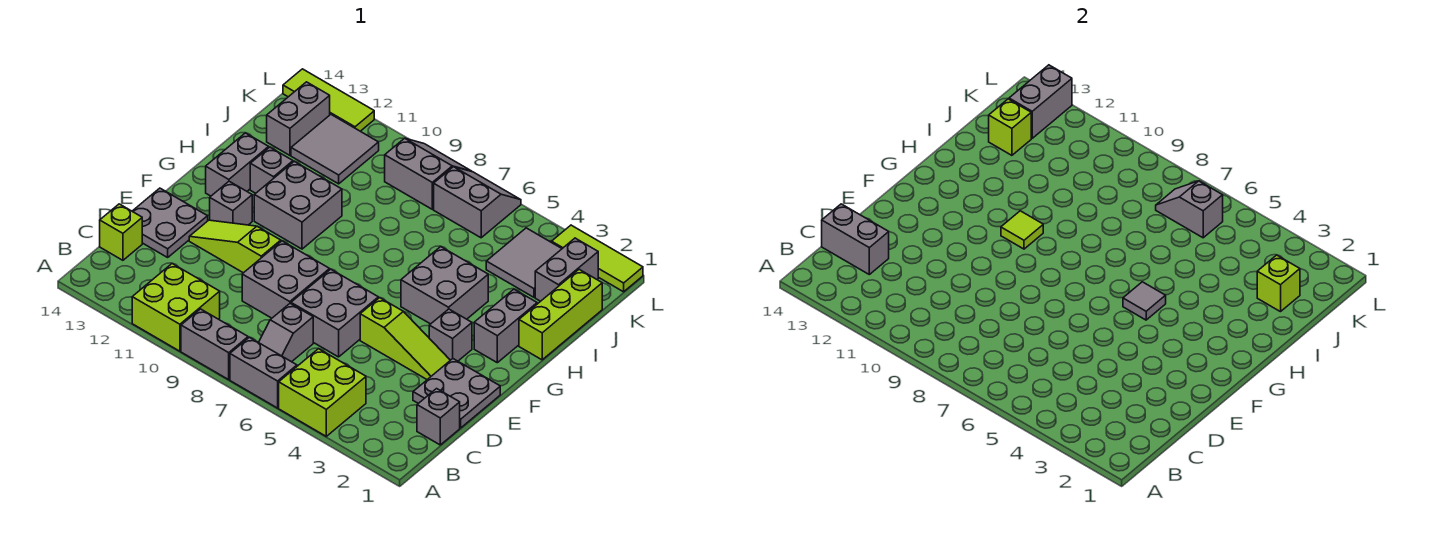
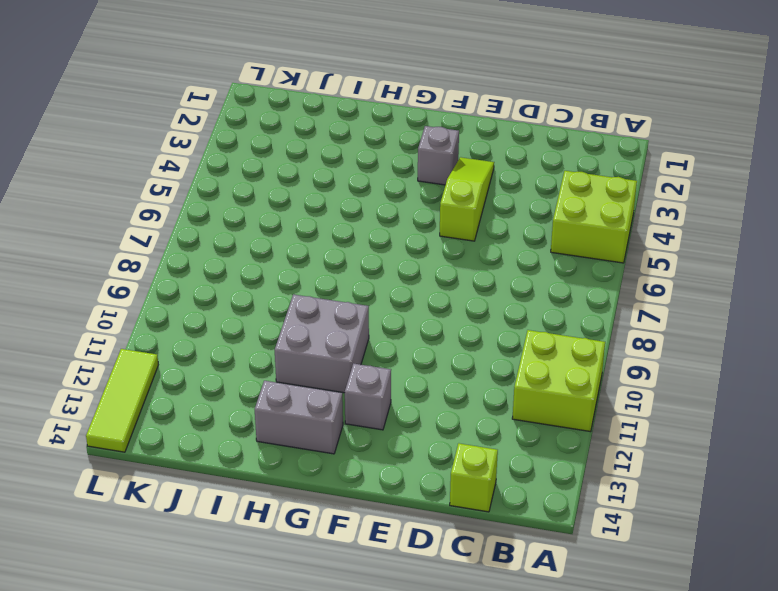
none -> grey 1x2 brick [230,337,297,408]
none -> grey 1x2 brick [181,309,248,380]
none -> grey 1x2 slope [259,303,313,362]
none -> grey 1x1 brick [417,389,460,445]

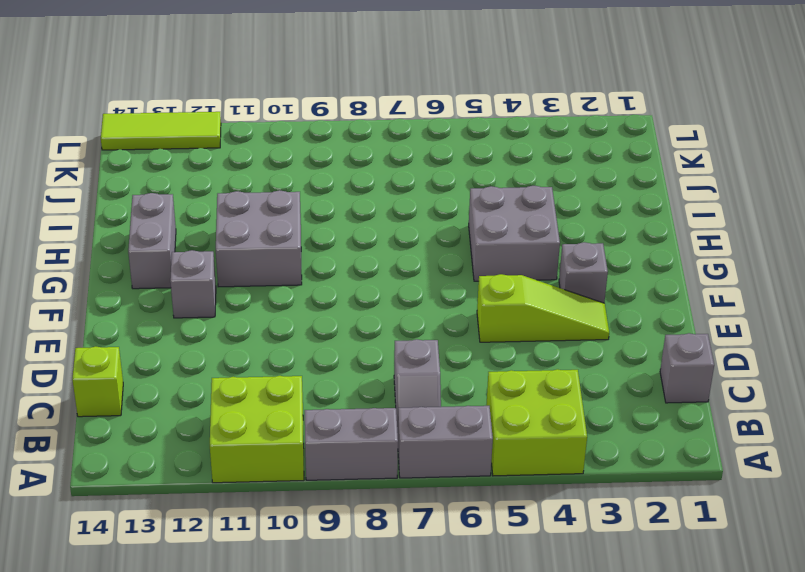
none -> grey 2x2 plate [413,359,500,428]
none -> grey 2x2 brick [291,269,378,357]
none -> grey 2x2 brick [242,241,330,318]
none -> grey 2x2 plate [132,188,208,257]

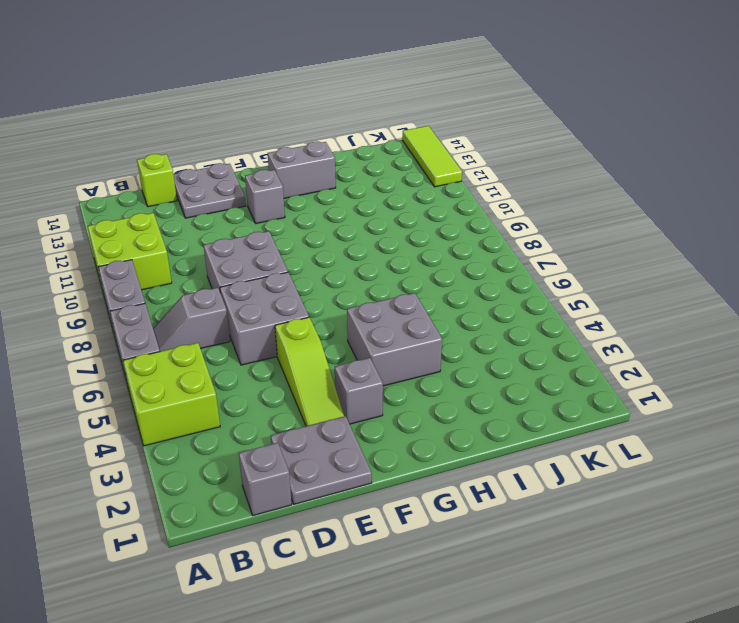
none -> lime 1x3 slope [189,220,281,273]
none -> grey 1x2 brick [474,289,537,363]
none -> grey 2x2 brick [254,161,342,249]
none -> lime 1x3 brick [519,269,602,360]

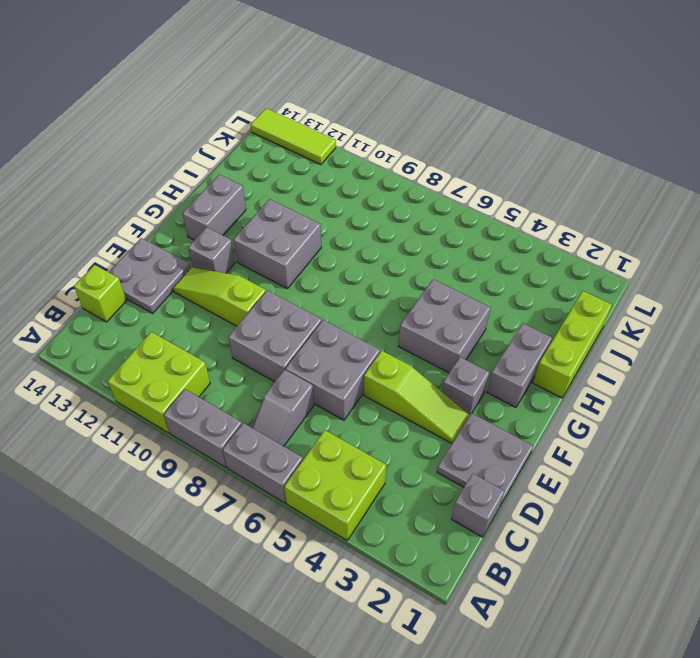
none -> grey 1x1 brick [250,147,293,193]
none -> grey 1x2 brick [535,238,598,301]
none -> grey 2x2 tile [486,228,562,297]
none -> grey 2x2 tile [291,115,379,184]

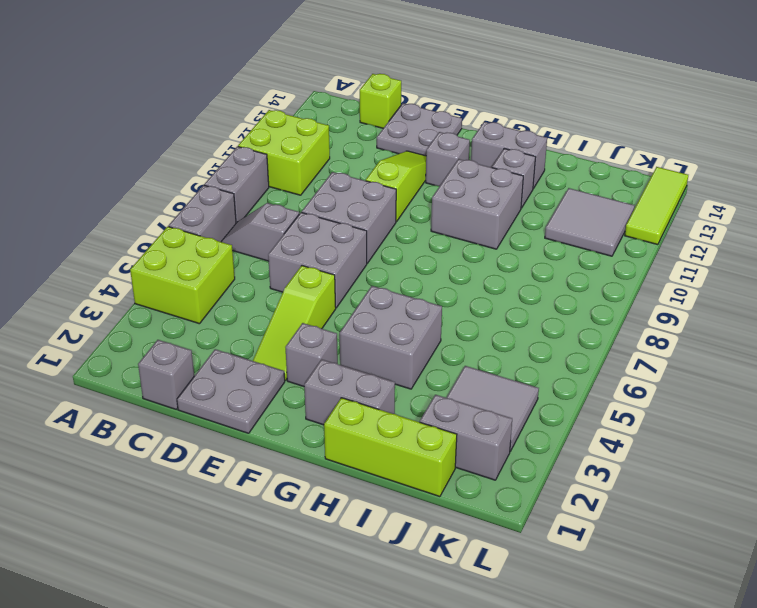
none -> grey 1x2 brick [267,82,330,155]
none -> grey 2x2 slope [434,167,521,238]
none -> grey 2x2 slope [385,138,471,209]
none -> lime 1x3 tile [552,225,643,292]

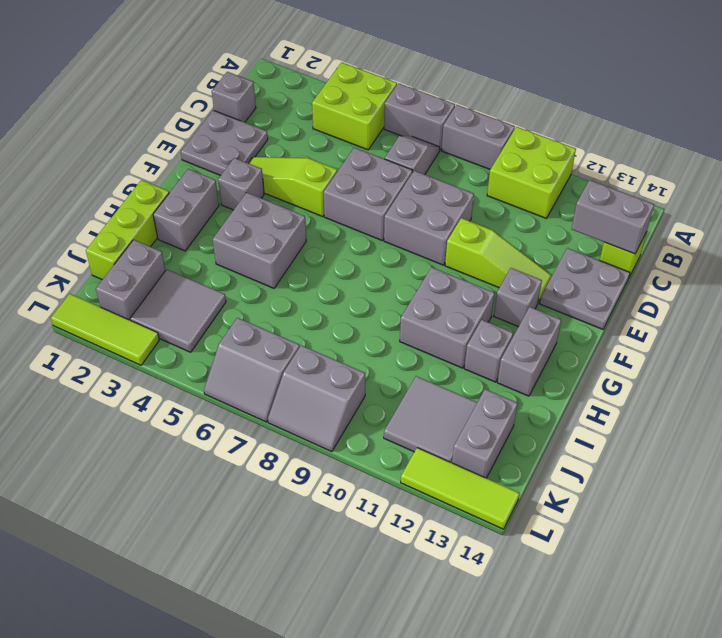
none -> grey 1x1 tile [1123,282,1166,320]
none -> lime 1x1 tile [1001,211,1043,249]
none -> lime 1x1 brick [1257,255,1300,312]
none -> lime 1x1 brick [989,99,1031,155]

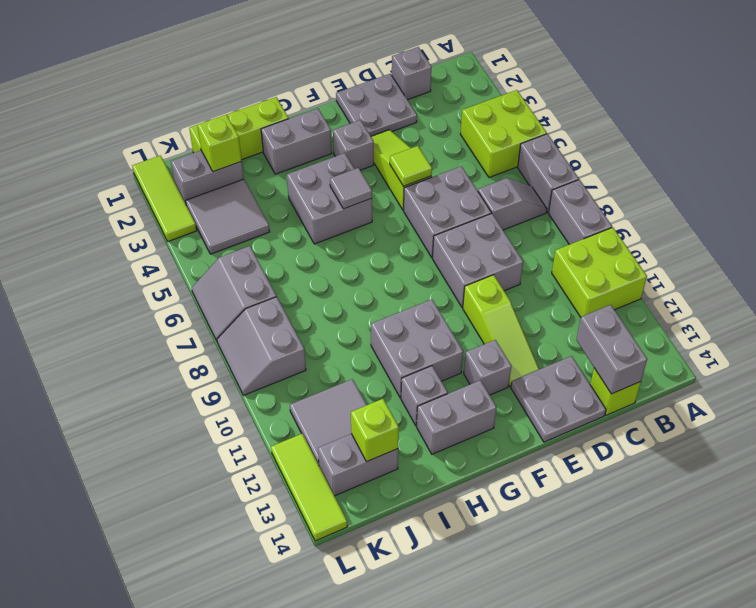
lime 1x1 tile [390,146,432,186] -> lime 1x1 tile moved to [1001,211,1043,249]
none -> grey 1x2 slope [1156,181,1223,238]
none -> grey 1x2 brick [1009,65,1072,138]

